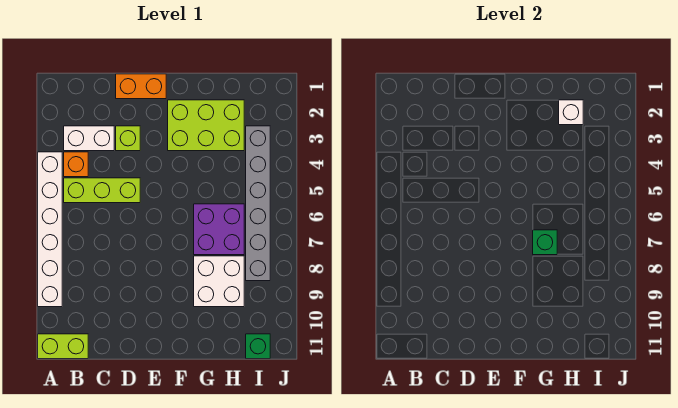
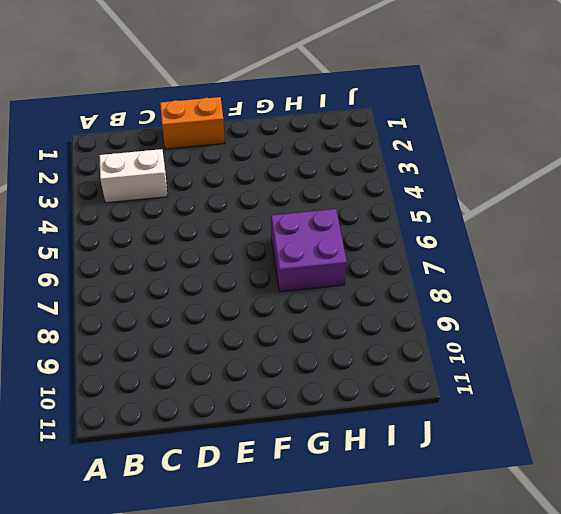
none -> white 1x6 brick [38,152,62,307]
none -> lime 1x2 brick [38,334,88,359]
none -> orange 1x1 brick [64,152,88,177]

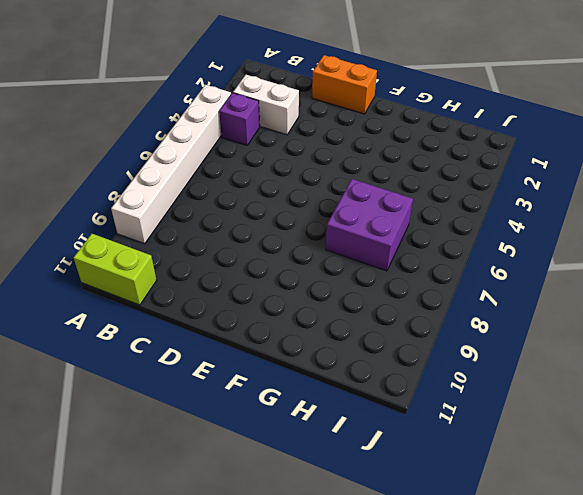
purple 1x1 brick [219,93,260,145] -> orange 1x1 brick [64,152,88,177]
none -> lime 1x3 brick [64,178,140,203]
none -> lime 1x1 brick [116,126,140,151]
none -> lime 2x3 brick [168,100,244,151]

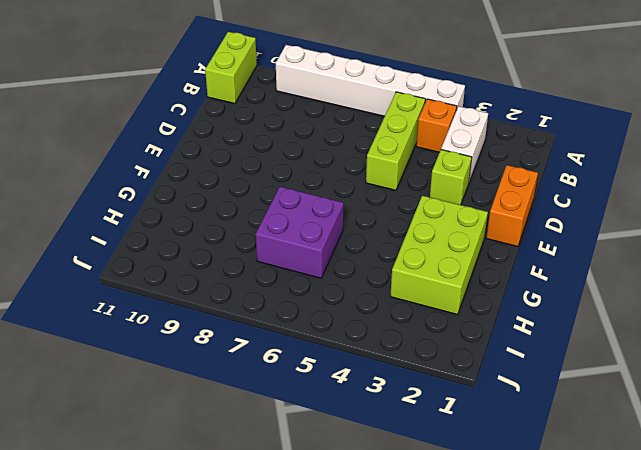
none -> white 2x2 brick [194,256,244,307]
none -> grey 1x6 brick [246,126,270,281]
none -> green 1x1 brick [246,334,270,359]

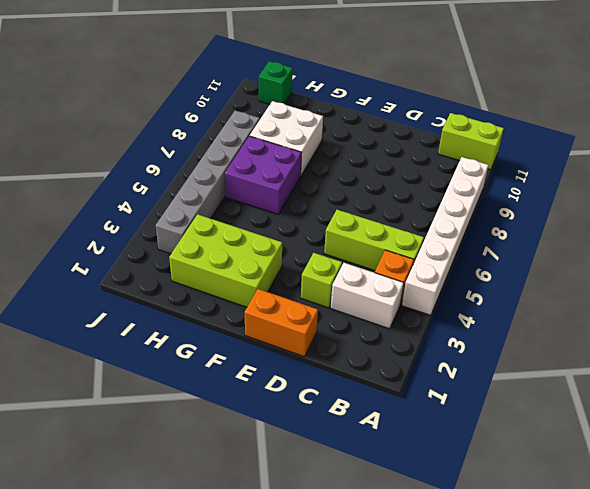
none -> green 1x1 brick [533,230,557,255]
none -> white 1x1 brick [559,100,583,125]

